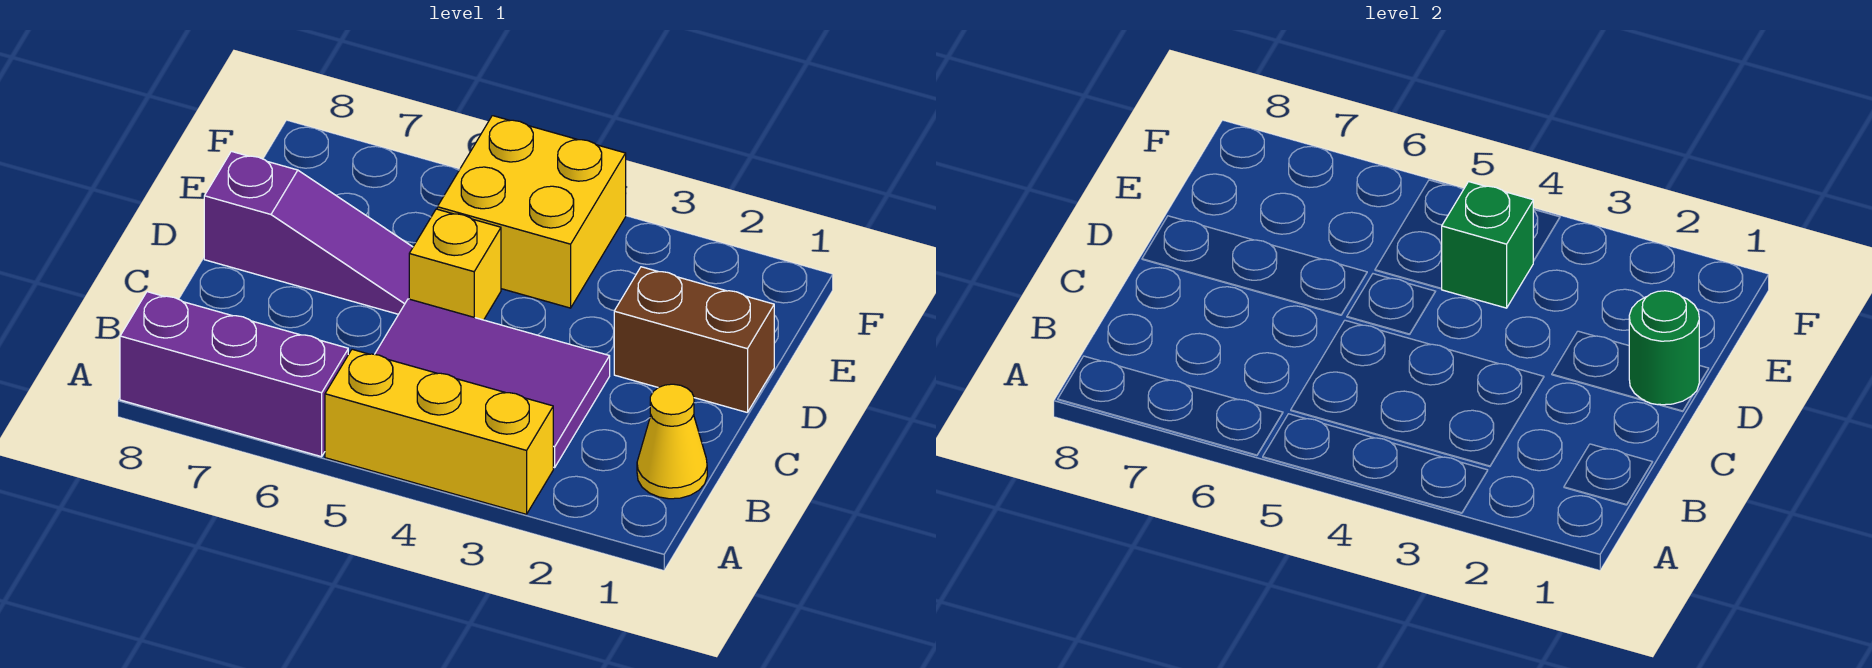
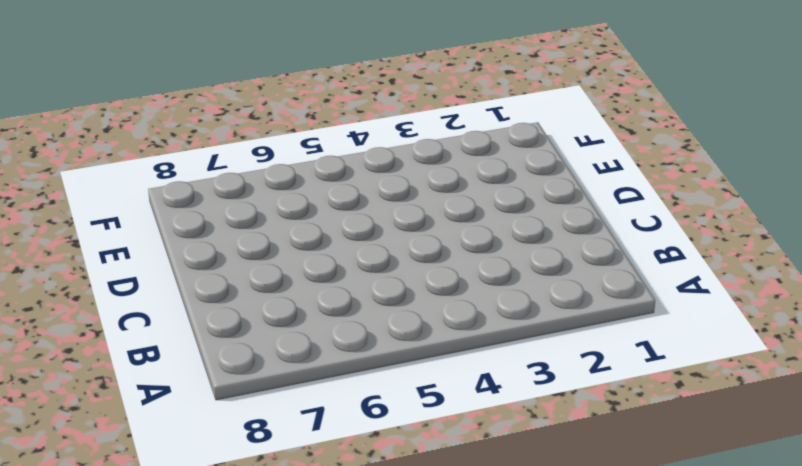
none -> yellow 1x3 brick [325,349,553,514]
none -> purple 1x3 brick [120,292,348,457]

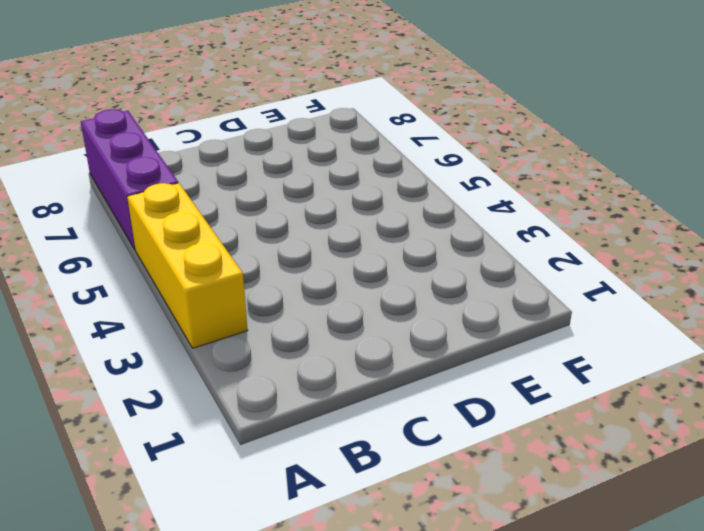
none -> yellow 1x1 cone [637,384,707,499]
none -> purple 2x3 tile [375,299,610,468]

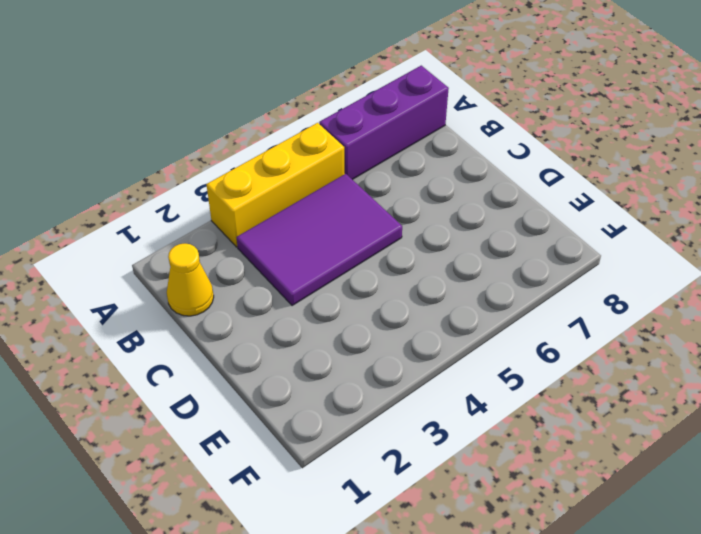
none -> brown 1x2 brick [614,267,774,412]
none -> yellow 1x1 brick [409,209,501,320]

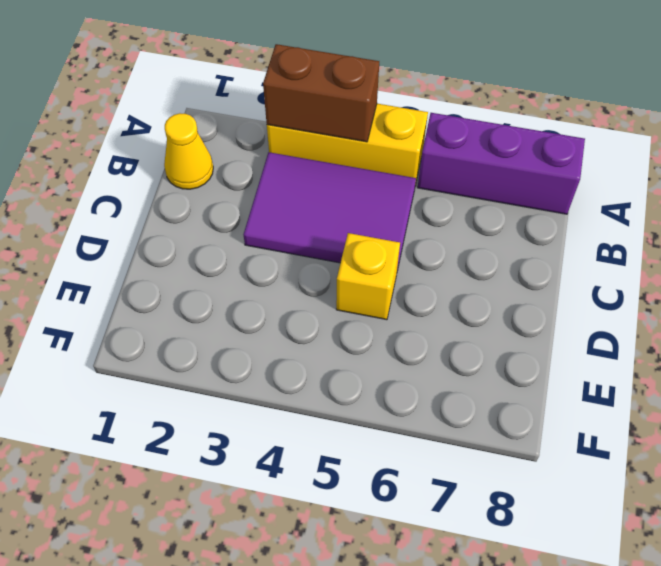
brown 1x2 brick [263,44,379,142] -> brown 1x2 brick moved to [614,267,774,412]
none -> purple 1x3 slope [204,151,413,314]
none -> yellow 2x2 brick [437,116,626,308]

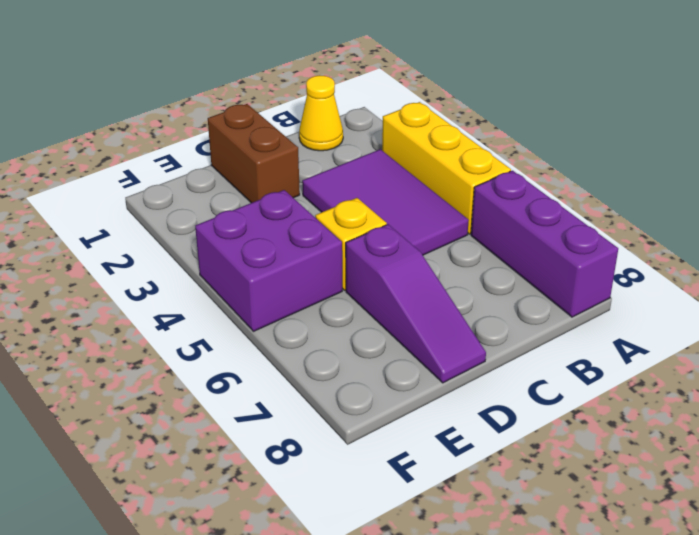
purple 1x3 slope [346,224,486,383] -> purple 1x3 slope turned to [204,151,413,314]
purple 2x2 brick [195,190,342,331] -> yellow 2x2 brick [437,116,626,308]
none -> green 1x1 round brick [1629,291,1699,405]
none -> green 1x1 brick [1442,182,1533,308]

